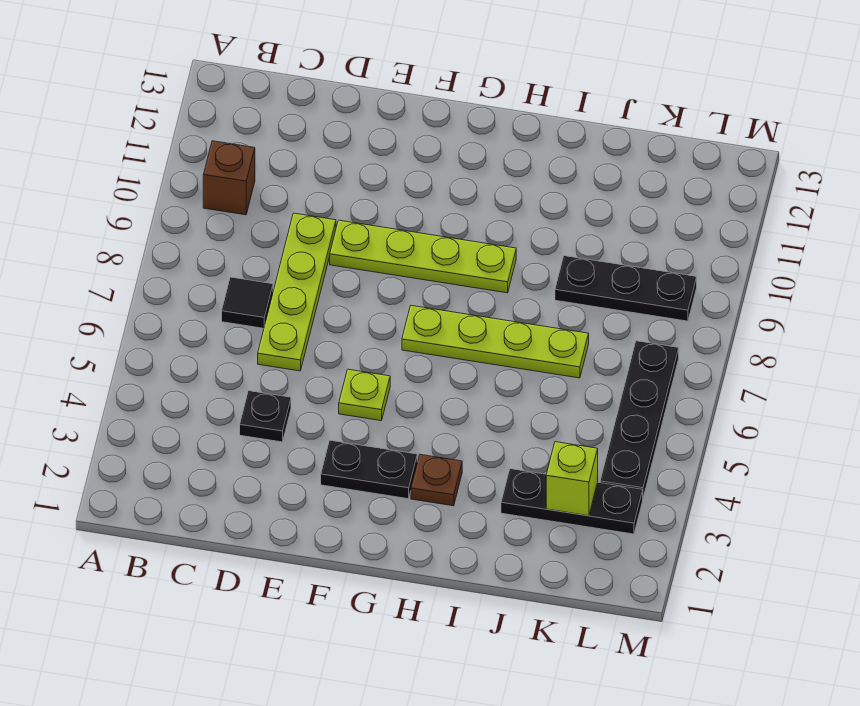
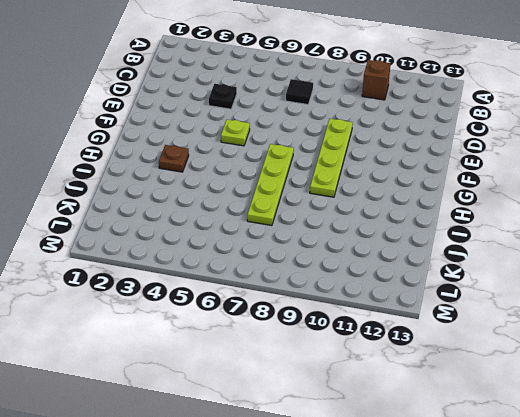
none -> lime 1x4 plate [258,213,336,371]
none -> black 1x2 plate [321,440,417,499]
none -> black 1x3 plate [501,469,643,534]

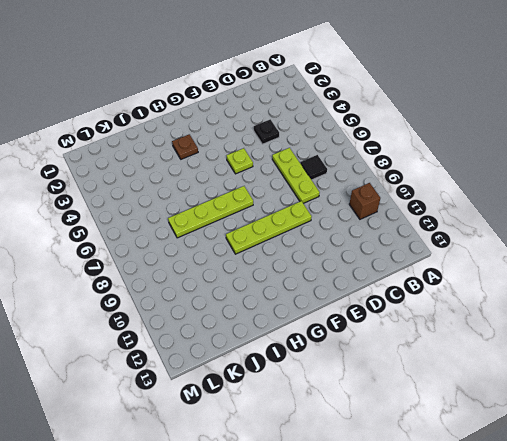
lime 1x3 plate [272,148,320,203] -> lime 1x4 plate [258,213,336,371]
none -> black 1x2 plate [321,440,417,499]
none -> black 1x3 plate [501,469,643,534]
none -> black 1x3 plate [555,256,697,321]

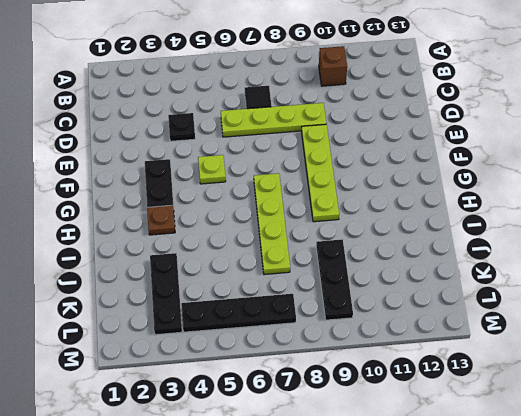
none -> lime 1x1 brick [546,442,598,516]

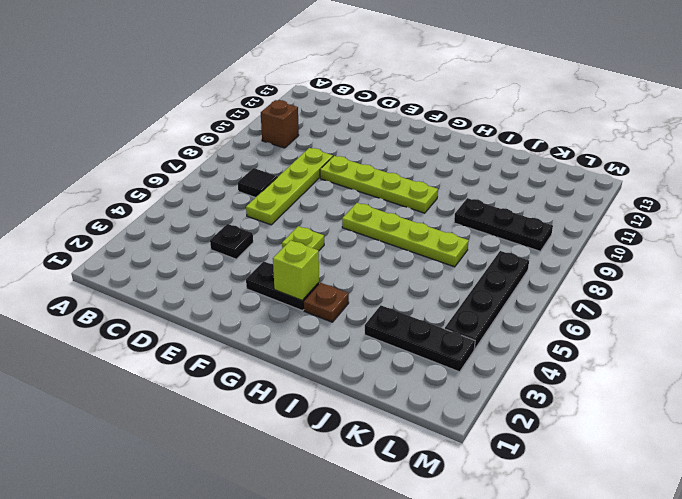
lime 1x1 brick [273,240,319,300] -> lime 1x1 brick moved to [546,442,598,516]

